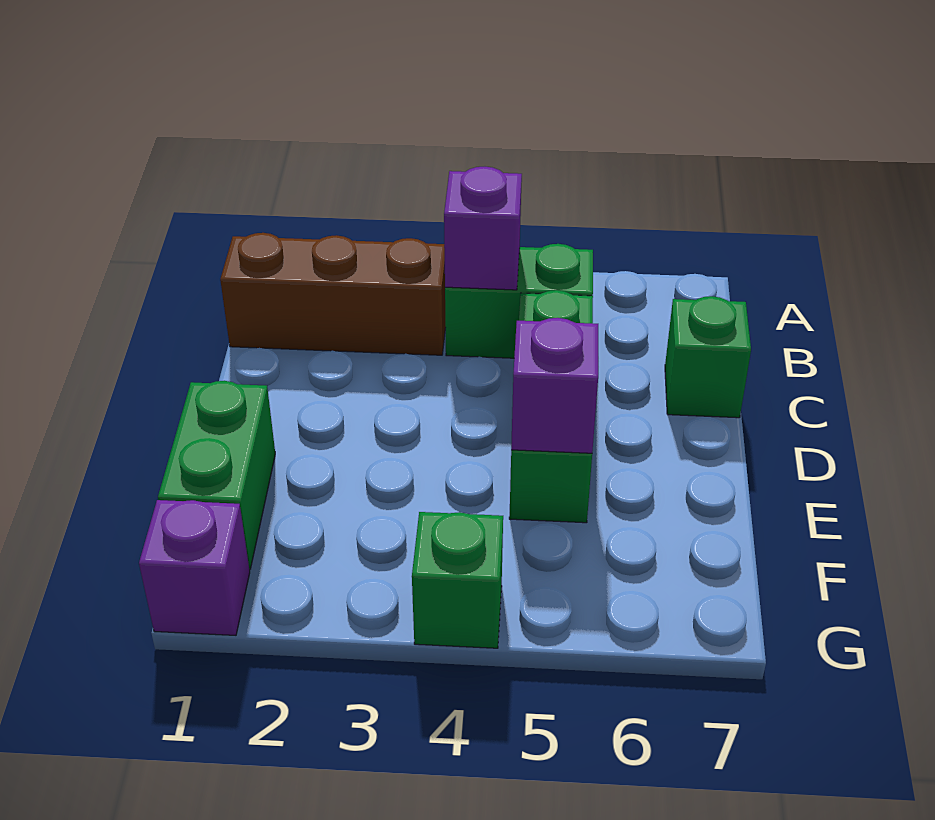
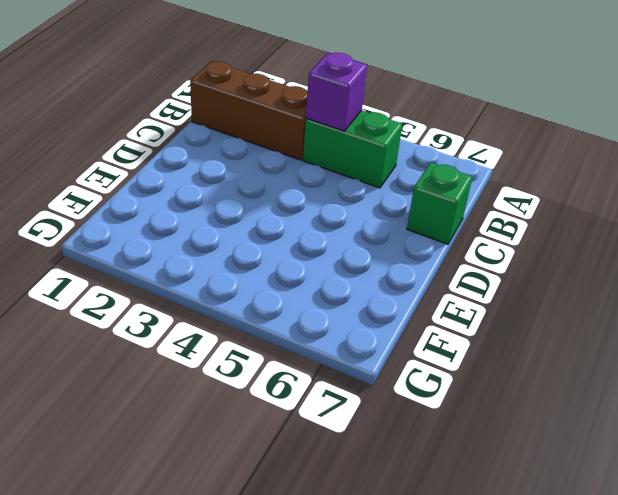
none -> green 1x3 brick [509,290,593,523]
none -> green 1x2 brick [158,381,275,569]

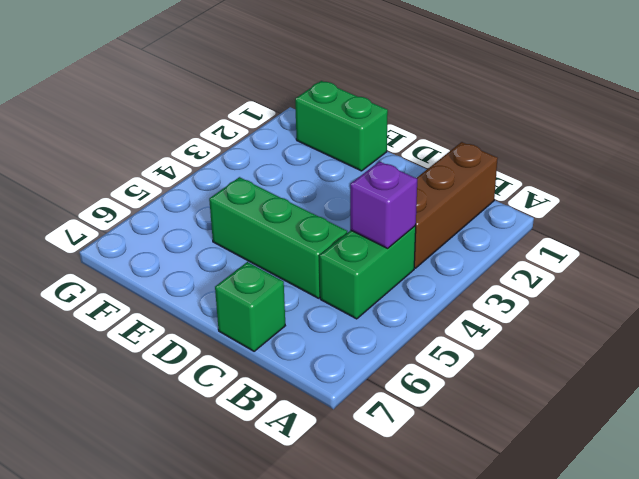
none -> purple 1x1 brick [139,500,250,635]
none -> green 1x1 brick [412,512,503,648]

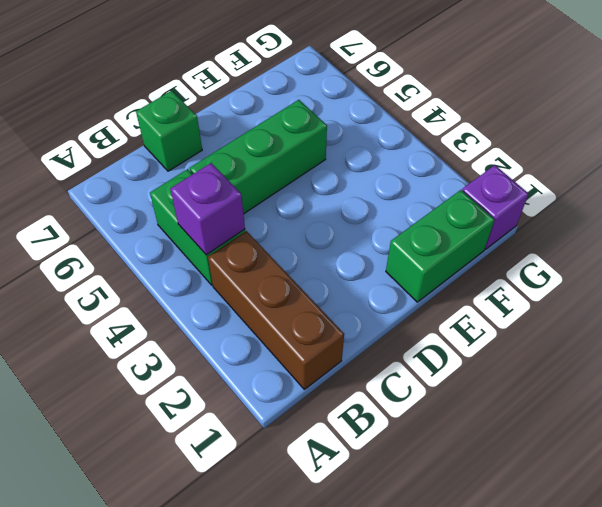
none -> green 1x1 brick [412,512,503,648]
none -> purple 1x1 brick [511,318,598,453]

